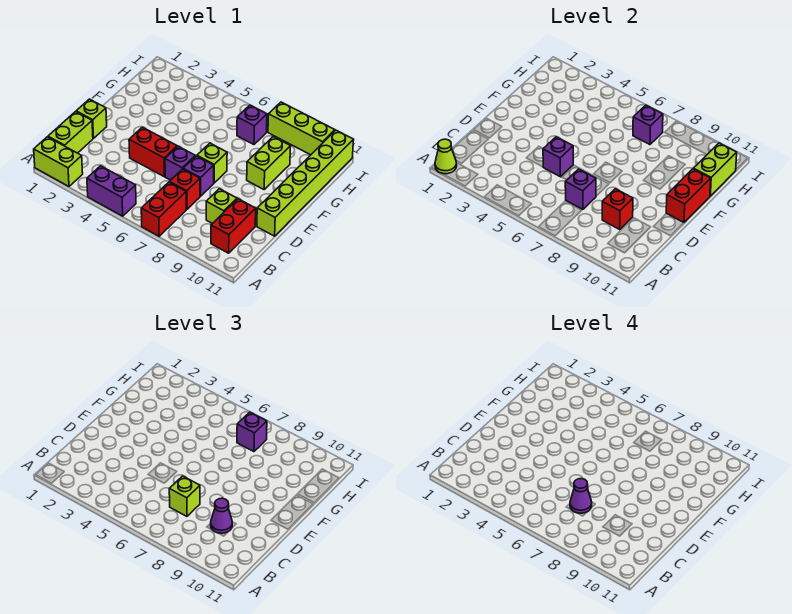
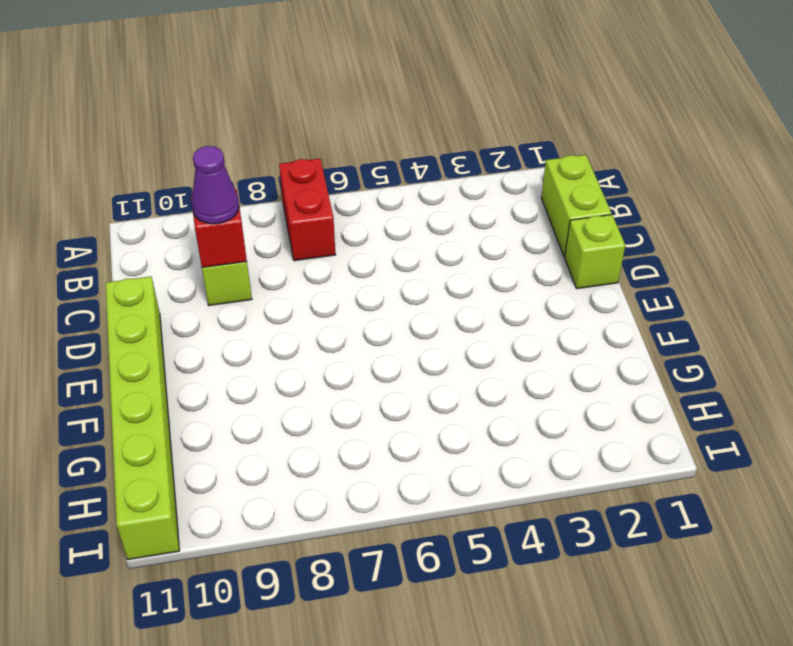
none -> lime 1x2 brick [34,137,83,186]
none -> purple 1x2 brick [87,166,136,216]
none -> red 1x2 brick [211,199,256,253]

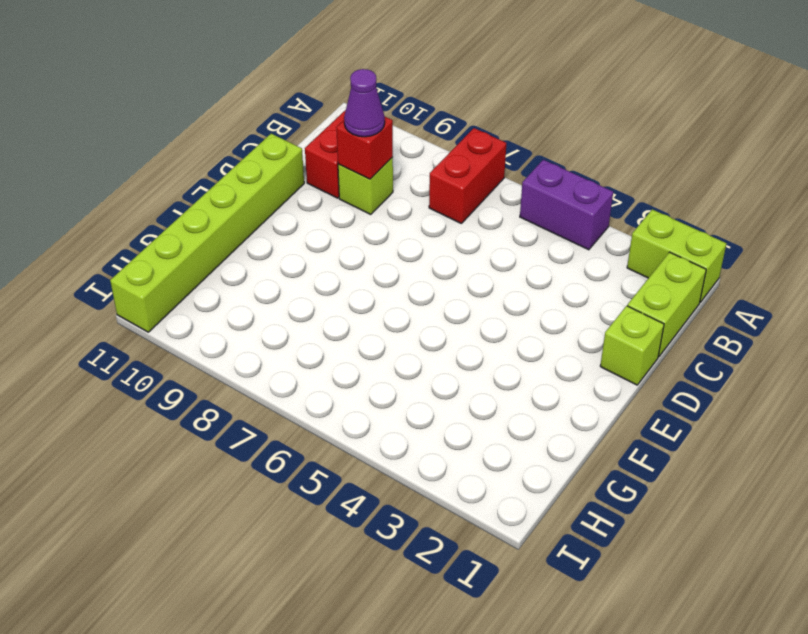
none -> red 1x1 brick [169,169,200,209]
none -> red 1x2 brick [129,127,177,177]
none -> purple 1x1 brick [165,146,195,180]

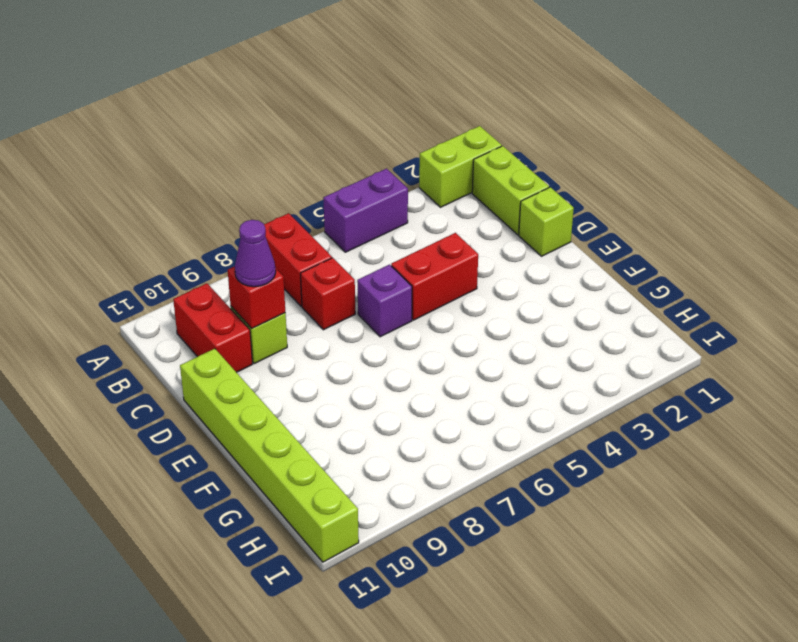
none -> purple 1x1 brick [183,156,214,196]
none -> lime 1x1 brick [197,143,227,183]
none -> lime 1x2 brick [247,137,291,189]

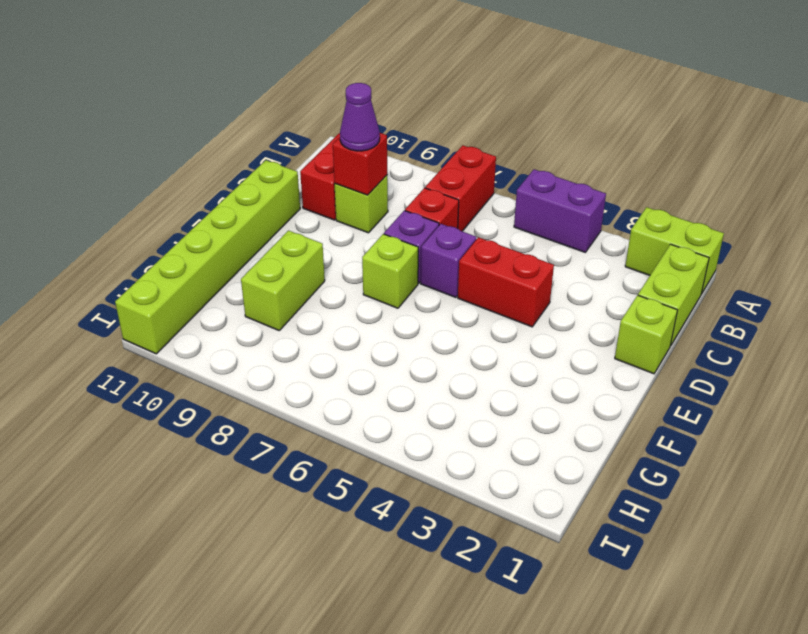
none -> purple 1x1 brick [237,105,267,145]
none -> lime 1x3 brick [268,102,335,155]
none -> lime 1x1 cone [435,139,457,174]

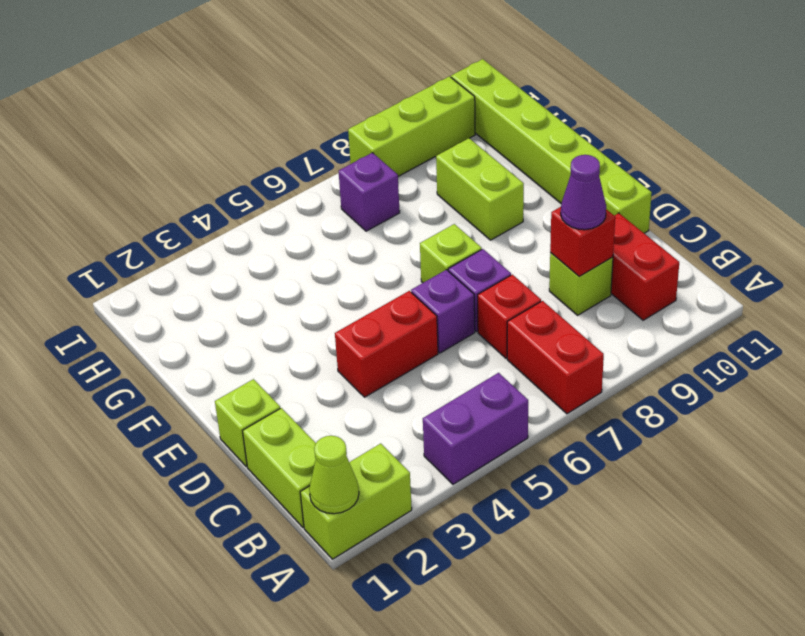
none -> purple 1x1 brick [565,169,596,209]
none -> purple 1x1 brick [543,137,573,177]
none -> red 1x2 brick [666,169,711,222]

